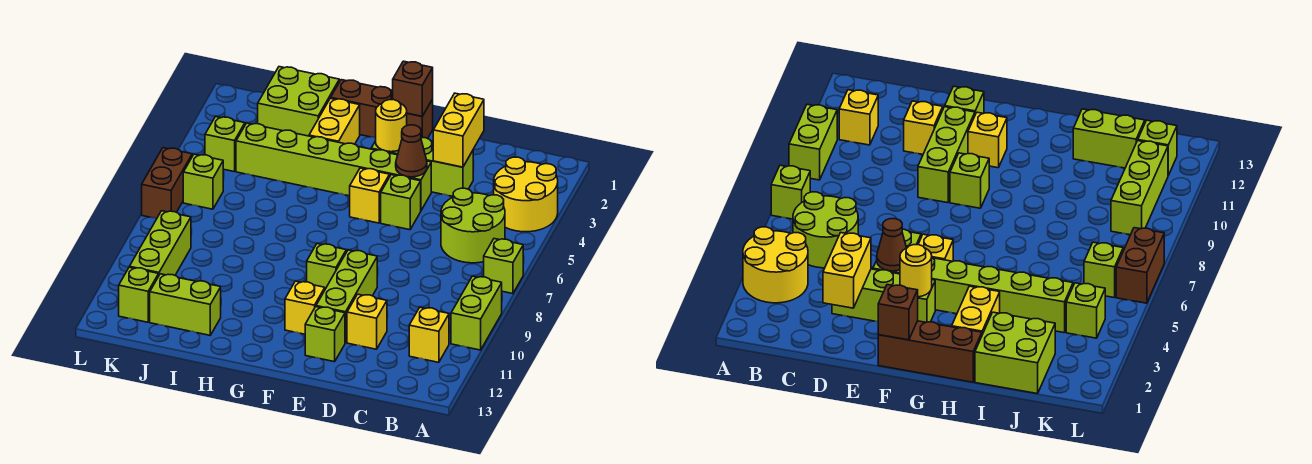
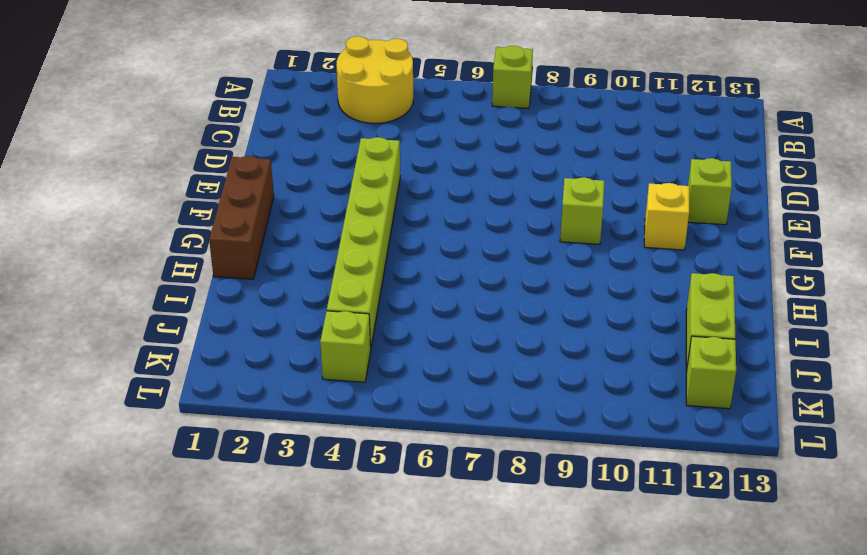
none -> lime 1x2 brick [451,276,502,350]
none -> lime 2x2 round brick [441,188,505,263]
none -> yellow 1x1 brick [409,307,449,362]

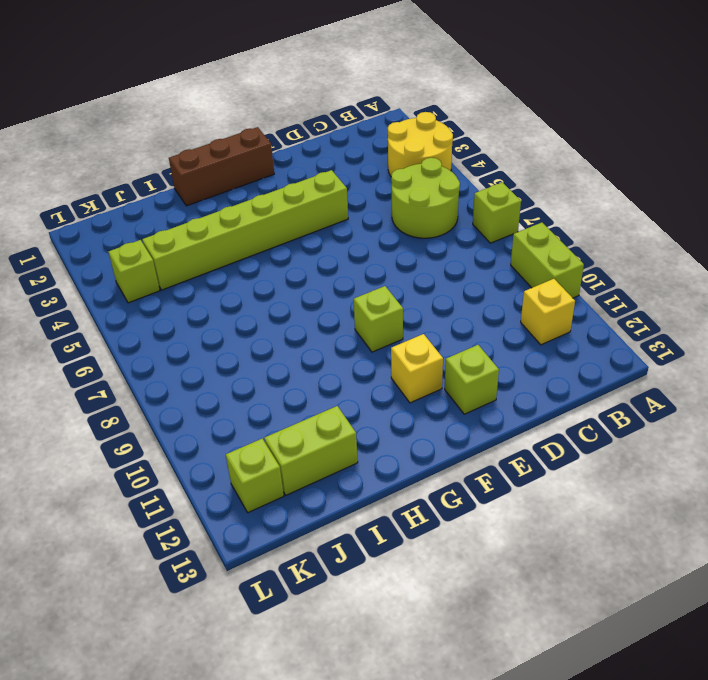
none -> lime 1x3 brick [371,138,473,196]
none -> yellow 1x1 brick [347,294,387,349]
none -> lime 1x1 brick [381,175,421,230]

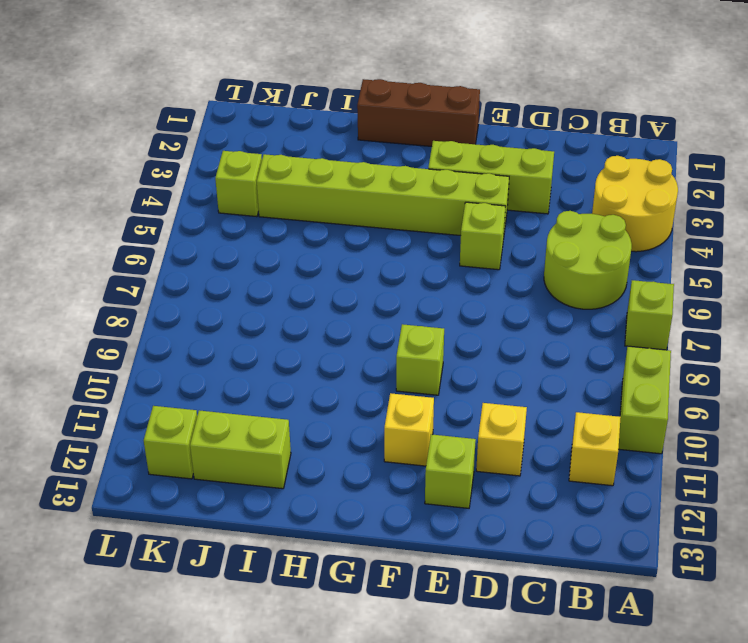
none -> lime 1x3 brick [316,250,377,343]
none -> yellow 1x1 brick [350,168,390,223]
none -> yellow 1x2 brick [309,98,360,144]

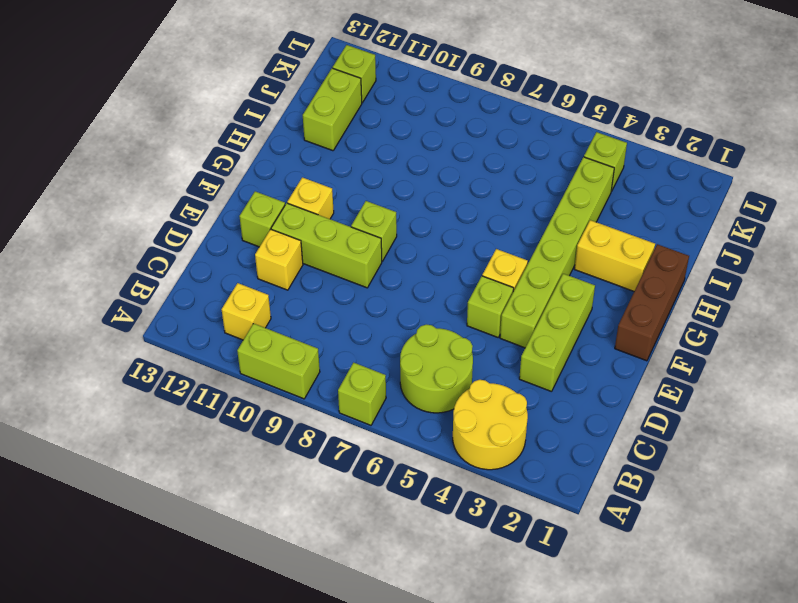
none -> lime 2x2 brick [258,67,339,136]
none -> lime 1x1 brick [183,154,223,209]
none -> lime 1x3 brick [130,211,191,275]

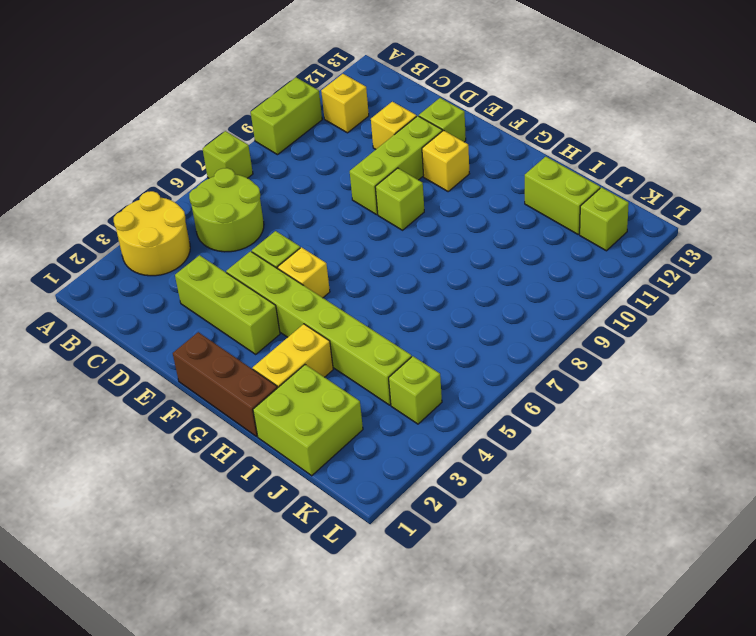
none -> lime 1x1 brick [183,154,223,209]
none -> lime 1x3 brick [130,211,191,275]
none -> brown 1x2 brick [142,148,192,219]

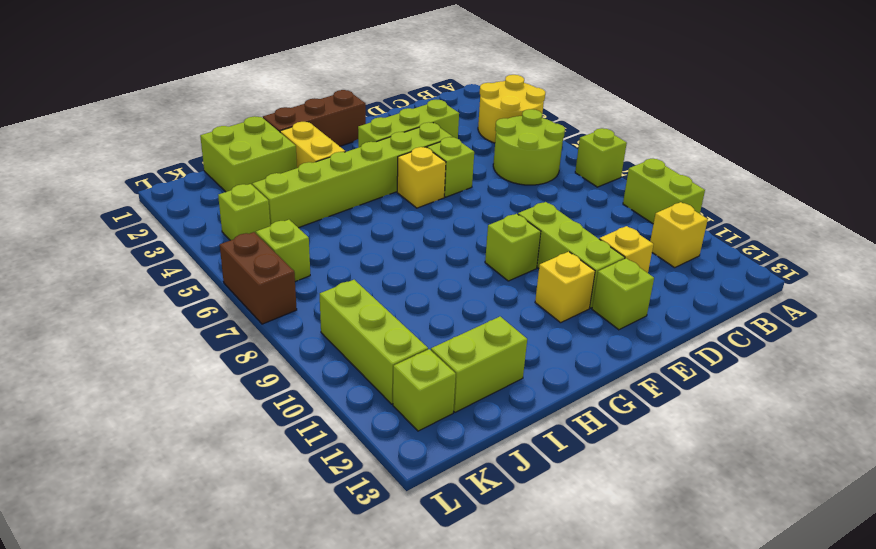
none -> yellow 1x2 brick [433,93,484,167]
none -> brown 1x1 cone [396,125,427,177]
none -> brown 1x1 brick [393,61,433,116]

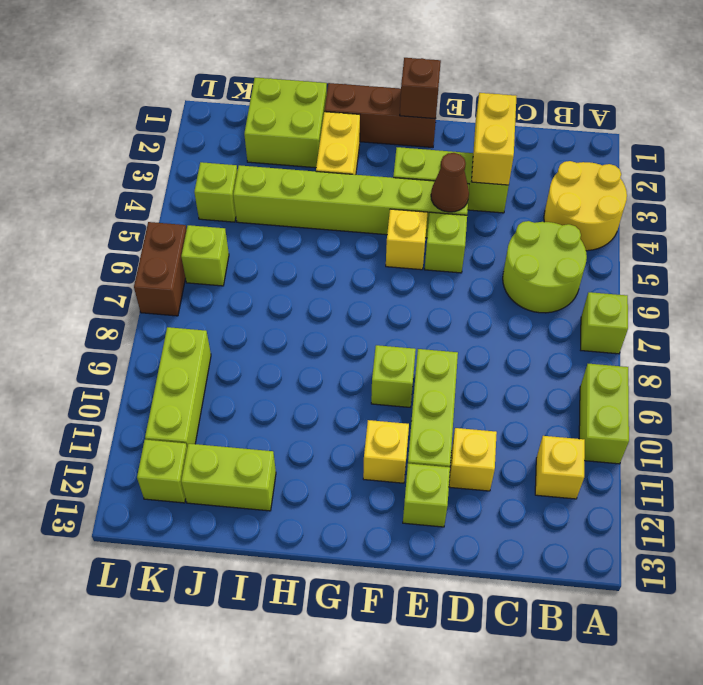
none -> yellow 1x1 round brick [376,100,407,152]

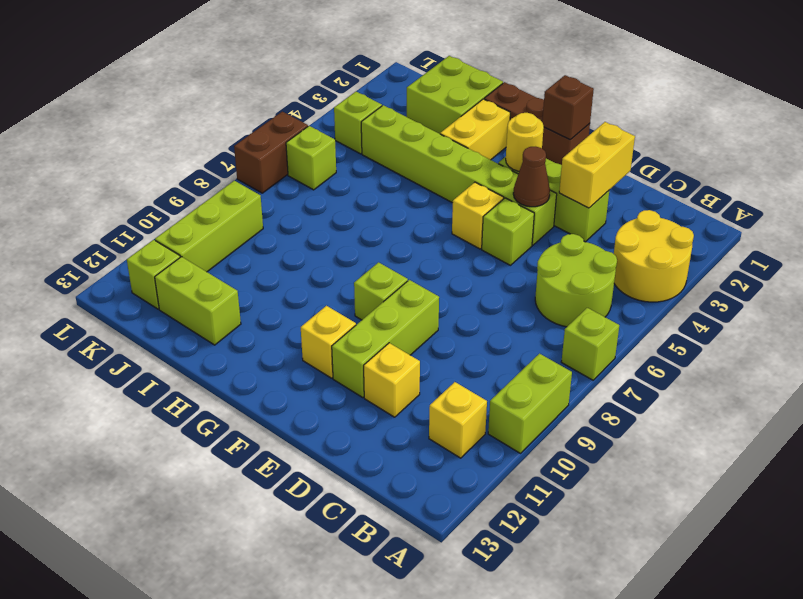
none -> lime 1x1 brick [305,307,345,362]

